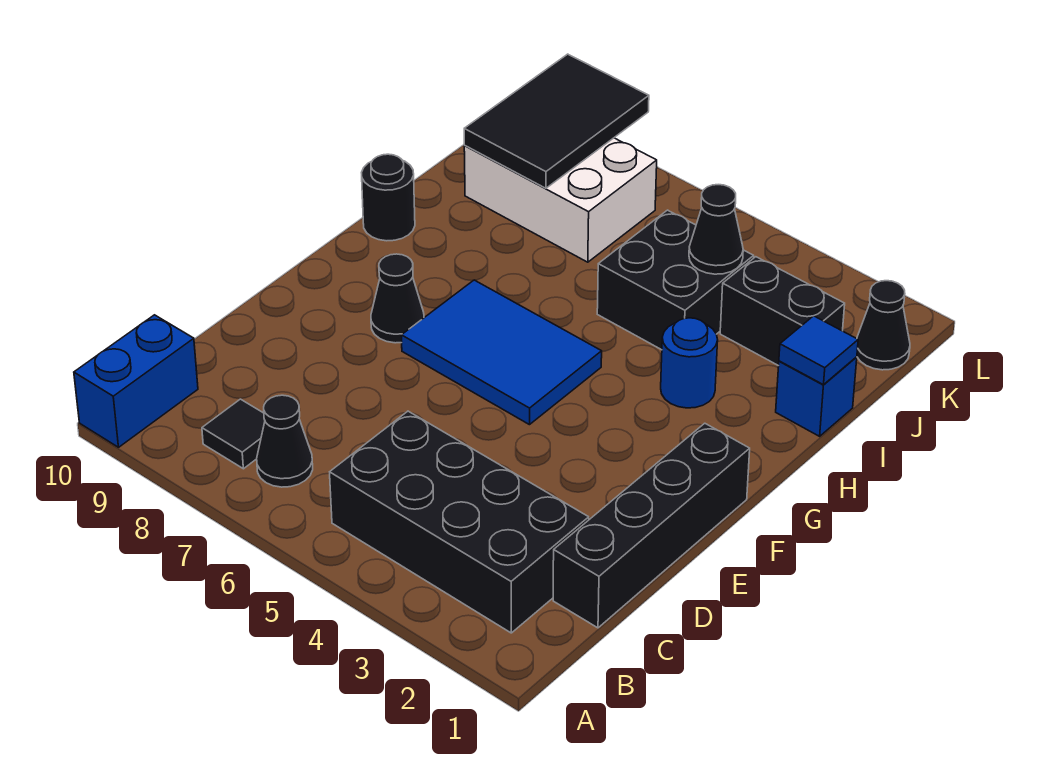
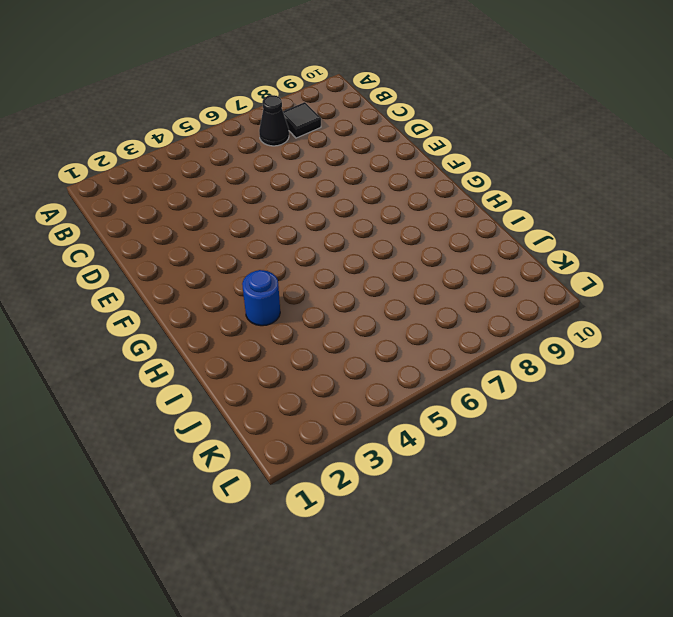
none -> blue 1x2 brick [74,315,198,447]
none -> black 2x4 brick [330,411,589,633]
none -> black 1x4 brick [553,423,750,628]

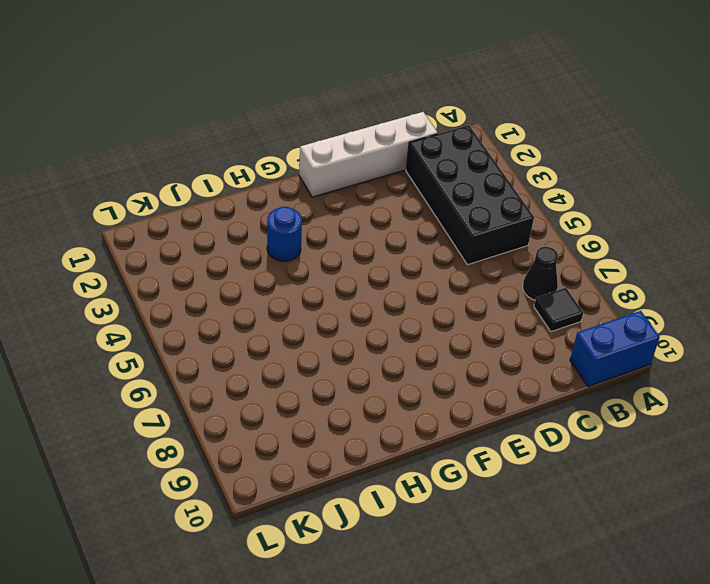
white 1x4 brick [299,112,438,197] -> black 1x4 brick [553,423,750,628]
none -> blue 2x3 tile [401,280,602,425]
none -> black 1x1 cone [371,254,424,343]
none -> black 1x1 round brick [362,154,415,241]

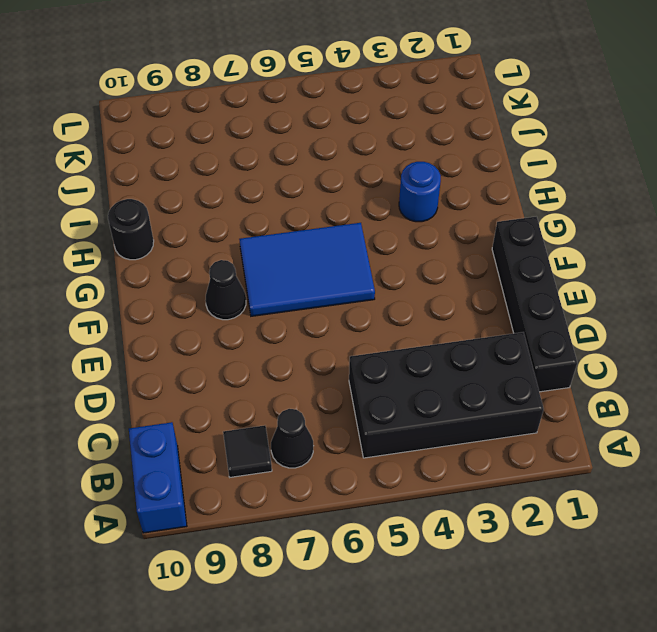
none -> blue 1x1 brick [776,357,857,436]
none -> black 2x2 brick [597,210,754,350]
none -> black 1x2 brick [720,257,845,366]

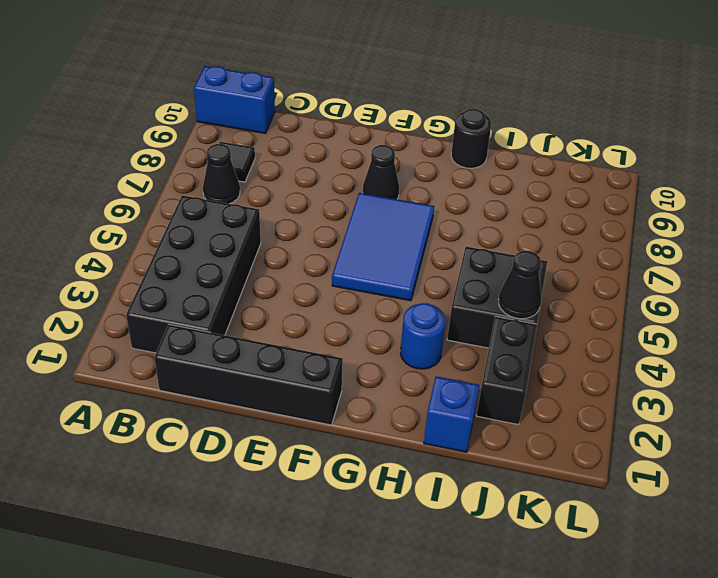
none -> white 2x3 brick [464,138,657,262]
none -> black 1x1 cone [857,281,910,370]
none -> blue 1x1 tile [779,316,858,385]

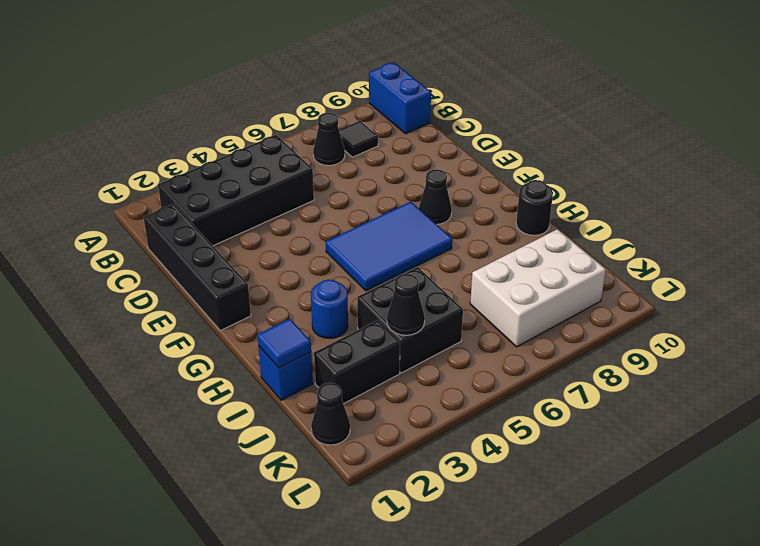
none -> black 2x3 tile [464,54,649,188]

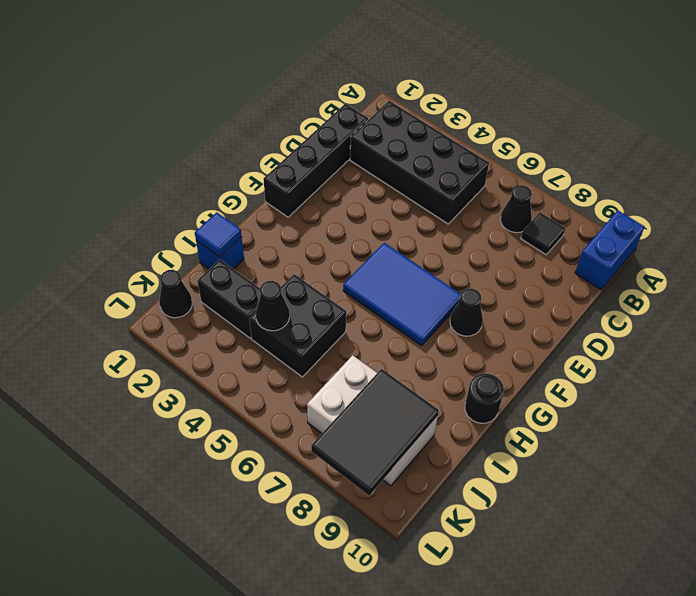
none -> blue 1x1 round brick [661,318,718,408]

